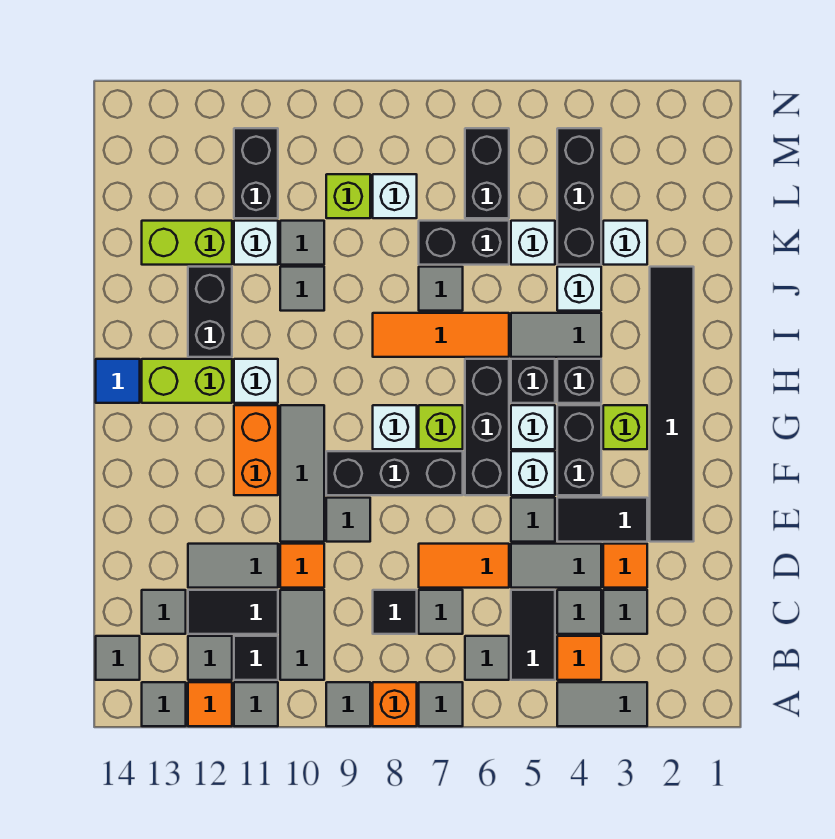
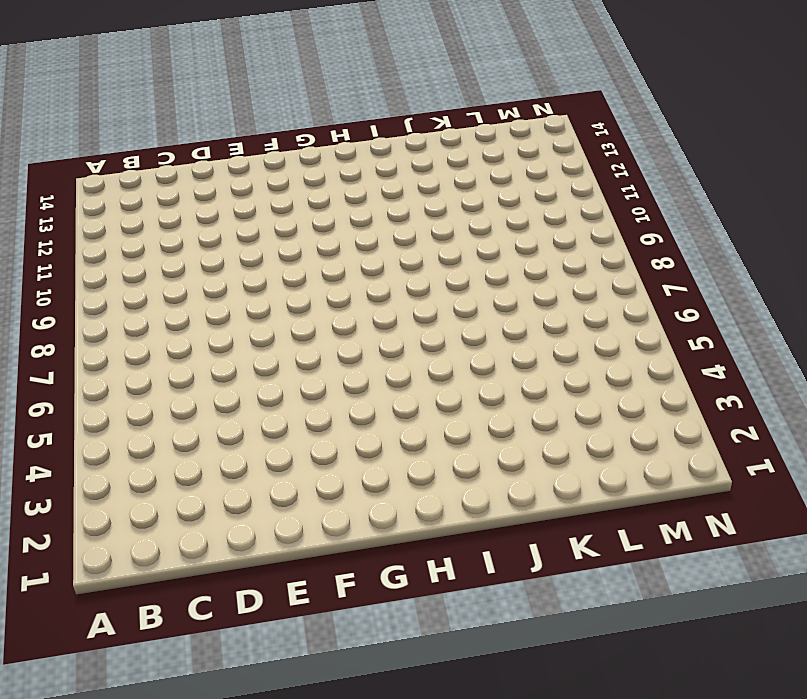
none -> grey 1x2 tile [557,682,647,726]
none -> grey 1x1 tile [419,682,463,726]
none -> orange 1x1 brick [373,682,417,726]
none -> grey 1x1 tile [326,682,370,726]

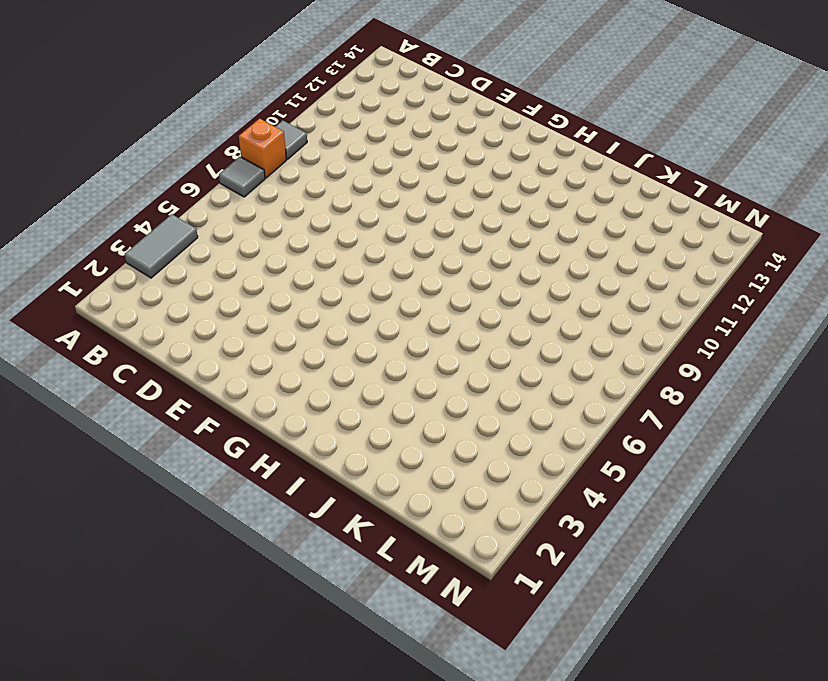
none -> grey 1x1 tile [234,682,278,726]
none -> orange 1x1 tile [188,682,232,726]
none -> grey 1x1 tile [142,682,186,726]
none -> orange 1x1 tile [557,636,601,680]

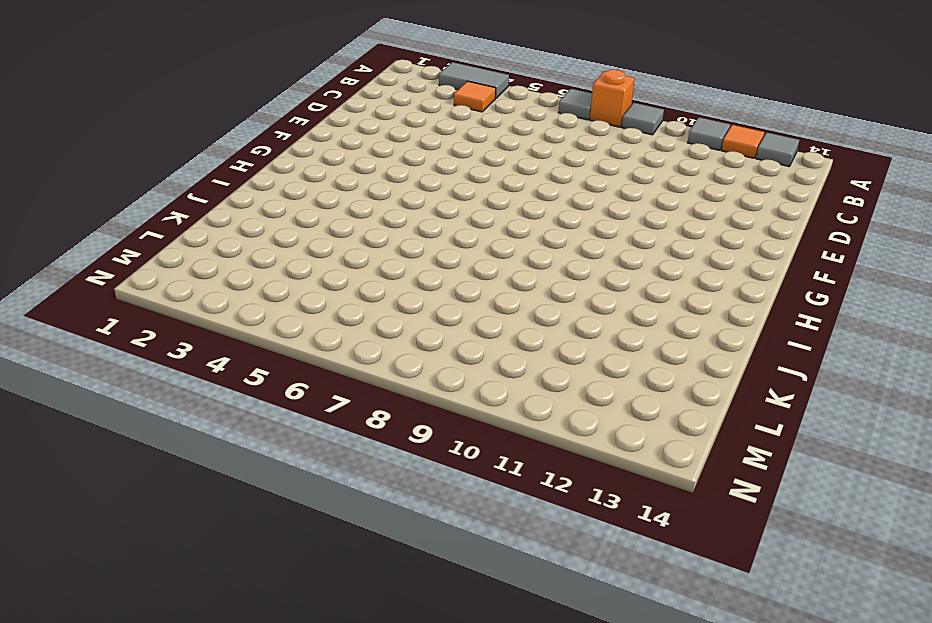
none -> black 1x2 tile [511,590,555,680]
none -> grey 1x1 tile [465,636,509,680]
none -> grey 1x2 tile [280,590,324,680]
none -> black 1x1 tile [234,636,278,680]

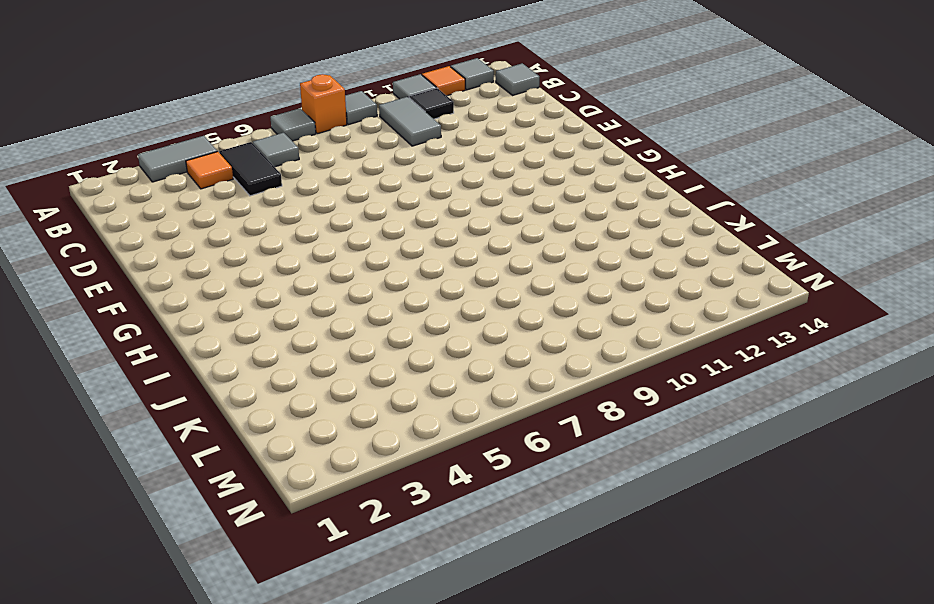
none -> grey 1x1 tile [188,636,232,680]
none -> grey 1x1 tile [603,590,647,634]
none -> grey 1x1 tile [557,590,601,634]
none -> grey 1x1 tile [419,590,463,634]

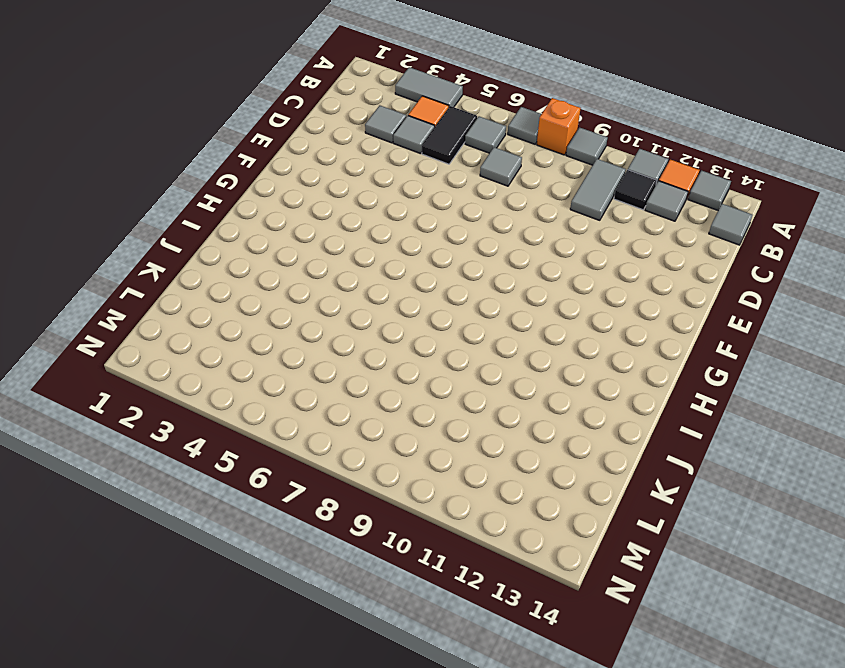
none -> black 1x1 tile [373,590,417,634]
none -> black 1x2 tile [188,590,278,634]
none -> grey 1x1 tile [142,590,186,634]
none -> orange 1x1 tile [603,544,647,588]

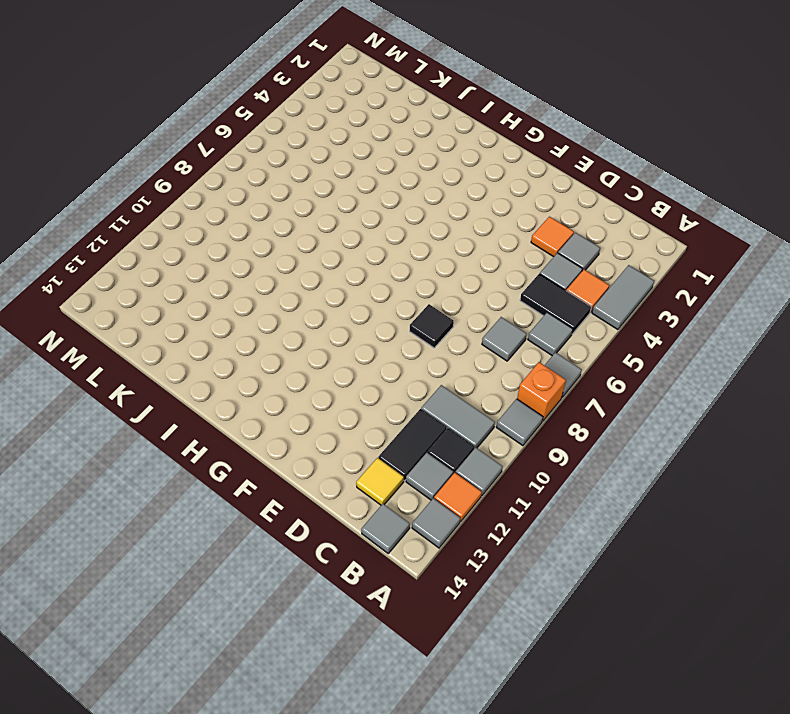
yellow 1x1 tile [356,458,404,505] -> grey 1x1 tile [142,590,186,634]
black 1x1 tile [410,304,454,348] -> black 1x1 tile moved to [373,590,417,634]
none -> grey 1x2 tile [511,544,601,588]
none -> orange 1x2 tile [419,544,509,588]
none -> orange 1x1 tile [280,544,324,588]
none -> grey 1x2 tile [188,544,278,588]

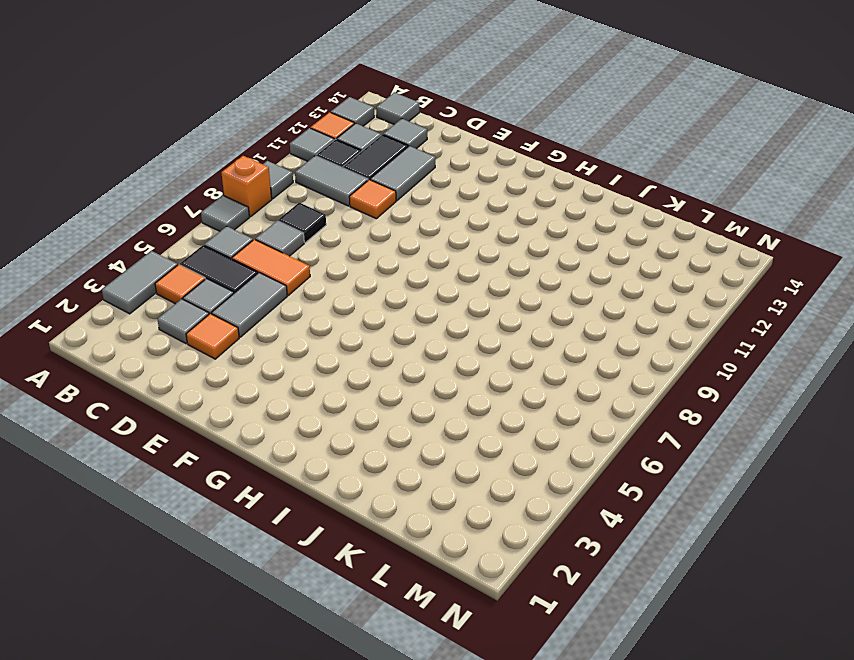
orange 1x2 tile [232,239,310,295] -> orange 1x2 tile turned to [419,544,509,588]
none -> black 1x6 tile [650,267,694,542]
none -> black 1x2 tile [557,498,647,542]
none -> grey 1x1 tile [511,498,555,542]
none -> grey 1x1 tile [326,498,370,542]

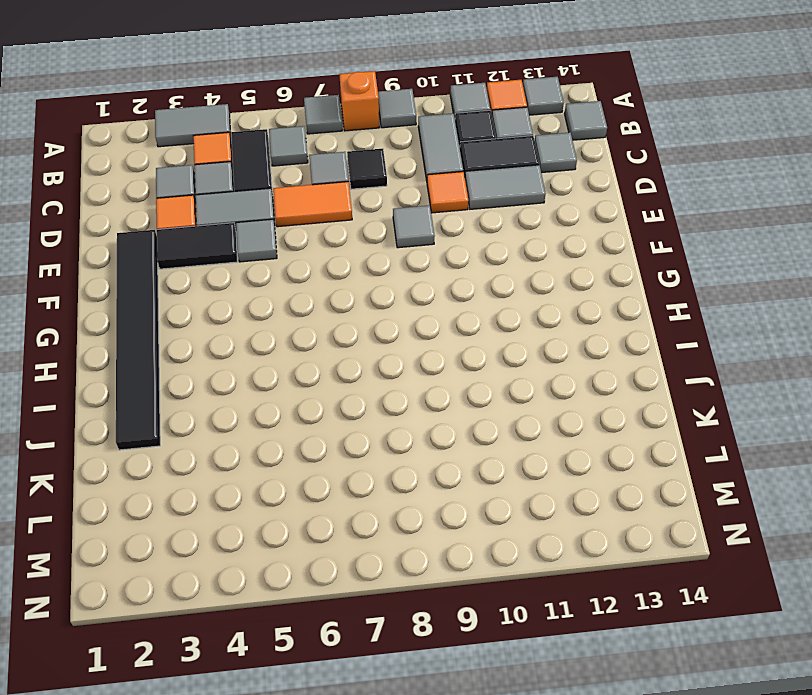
none -> grey 1x3 tile [280,405,324,542]
none -> black 1x2 brick [557,405,601,495]
none -> white 1x1 brick [511,451,555,495]
none -> black 1x3 brick [465,359,509,495]

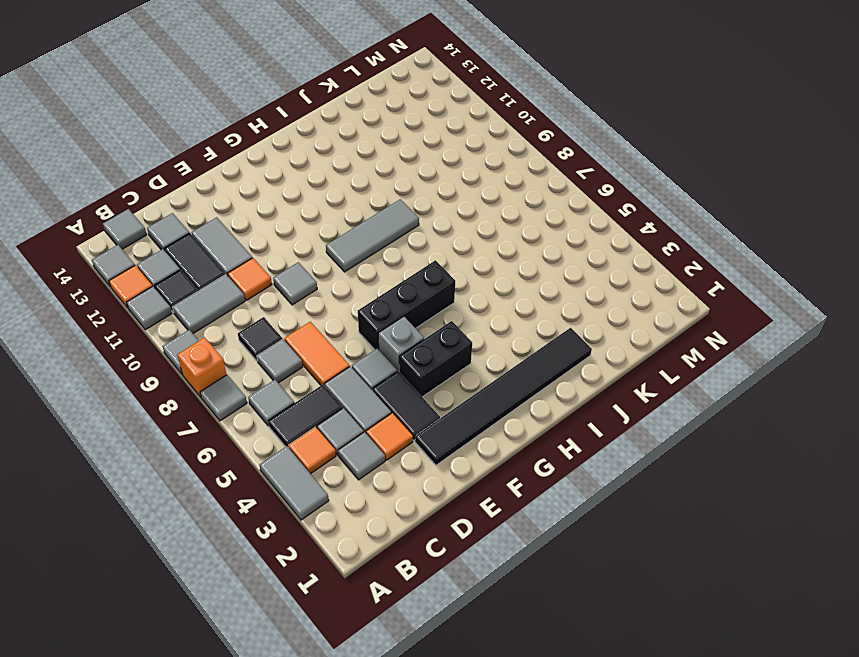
grey 1x1 brick [378,316,424,372] -> white 1x1 brick [511,451,555,495]
grey 1x3 tile [326,199,419,272] -> grey 1x3 tile moved to [280,405,324,542]
none -> black 1x3 brick [326,451,463,495]
none -> orange 1x2 brick [234,405,278,495]
none -> lime 1x1 brick [603,405,647,449]
none -> white 1x1 brick [511,405,555,449]

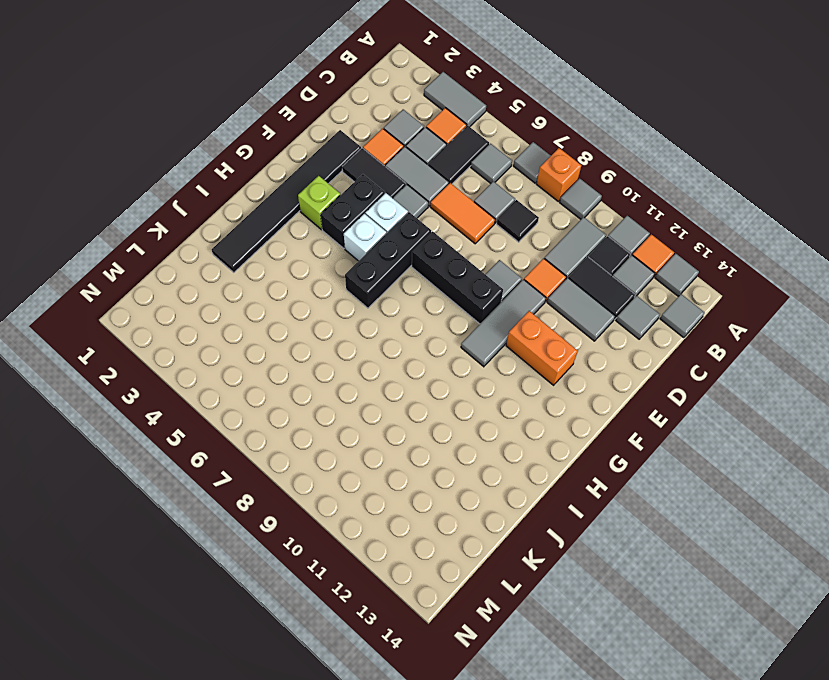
orange 1x2 brick [506,311,578,385] -> orange 1x2 brick turned to [234,405,278,495]
none -> lime 1x1 brick [419,405,463,449]
none -> white 1x1 brick [373,405,417,449]
none -> black 1x1 brick [557,359,601,403]
none -> black 1x1 brick [511,359,555,403]

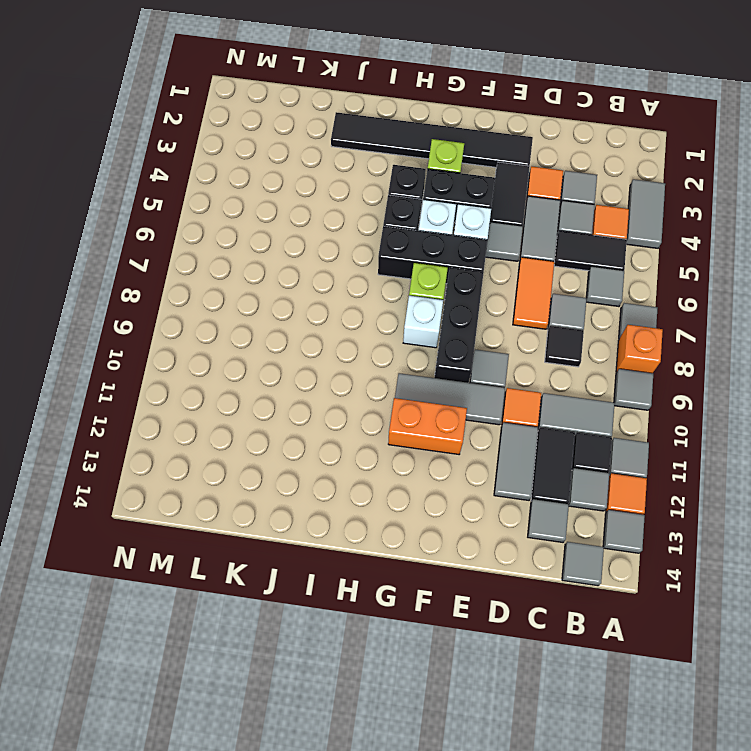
none -> white 1x1 brick [234,359,278,403]
none -> lime 1x2 brick [142,359,232,403]
none -> blue 1x1 tile [96,359,140,403]
none -> grey 1x2 tile [511,313,601,357]

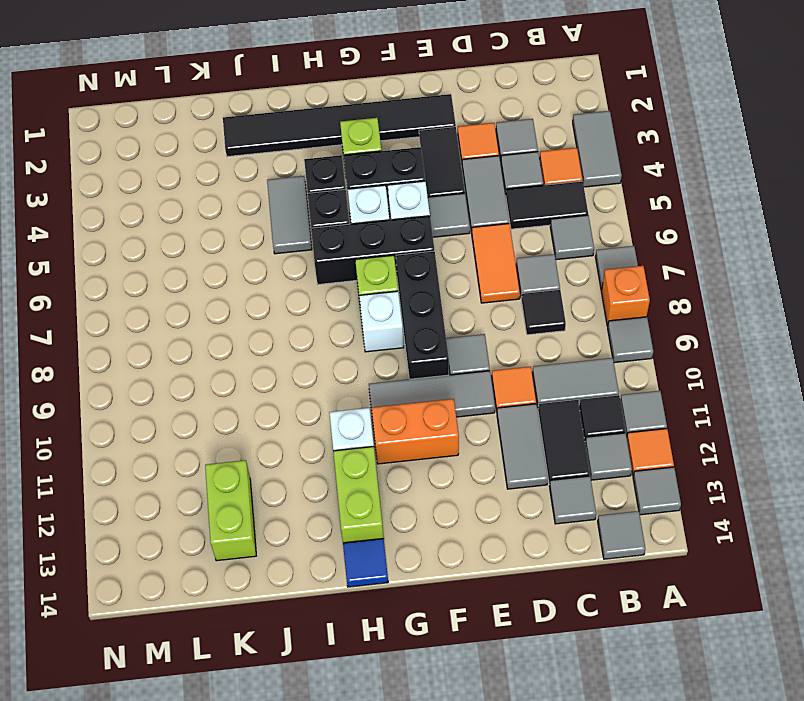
none -> orange 1x3 tile [373,313,509,357]
none -> black 1x2 brick [188,267,232,357]
none -> white 1x1 brick [557,267,601,311]
none -> grey 1x1 tile [419,267,463,311]

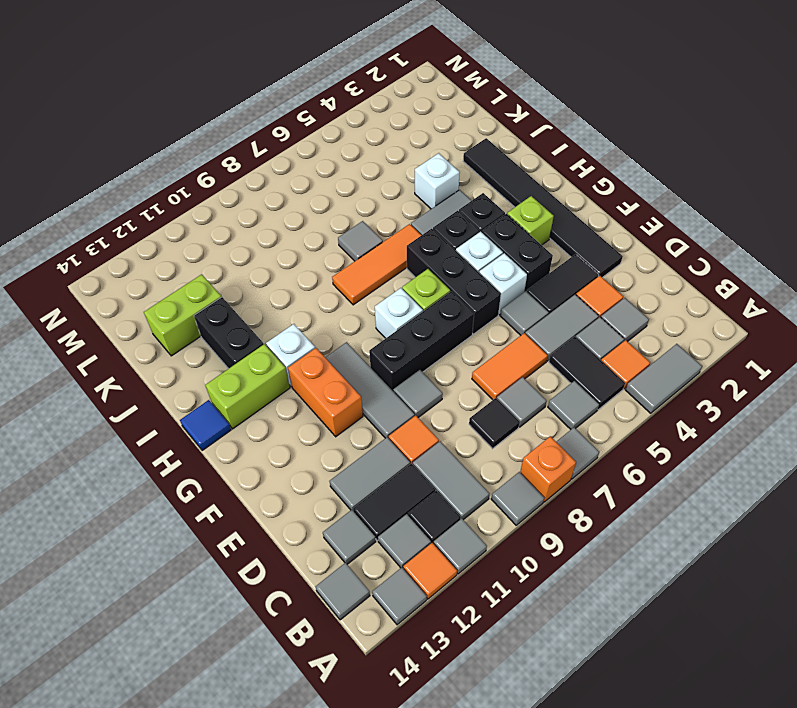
none -> grey 1x1 tile [280,267,324,311]
none -> white 1x1 brick [603,221,647,265]
none -> black 1x3 brick [557,128,601,265]
none -> white 1x1 brick [511,221,555,265]

